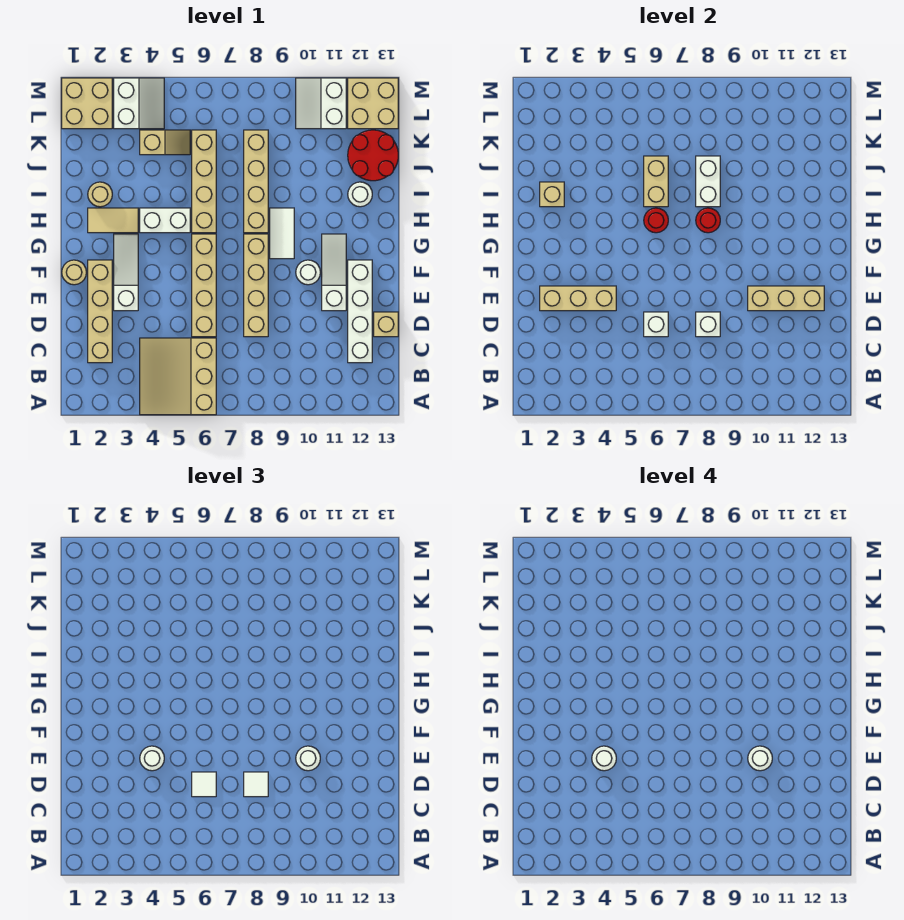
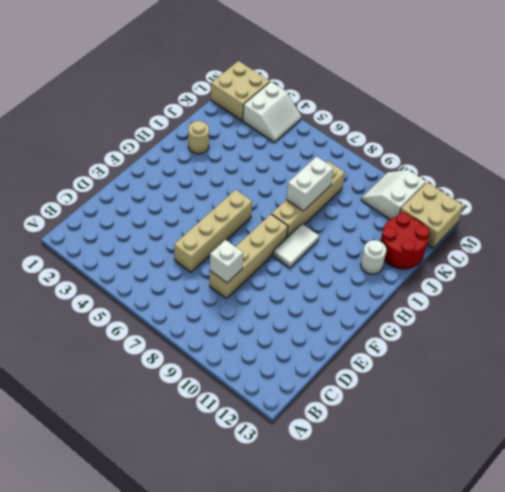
none -> tan 3x3 slope [140,338,216,415]
none -> tan 1x4 brick [88,260,112,363]
none -> white 1x4 brick [348,260,372,363]
none -> tan 1x1 brick [374,312,398,337]

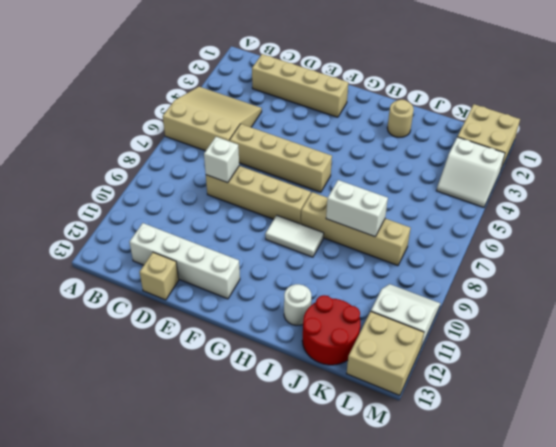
none -> white 1x3 slope [114,234,138,311]
none -> white 1x3 slope [322,234,346,311]
none -> tan 1x1 round brick [62,260,86,285]
none -> white 1x1 round brick [296,260,320,285]

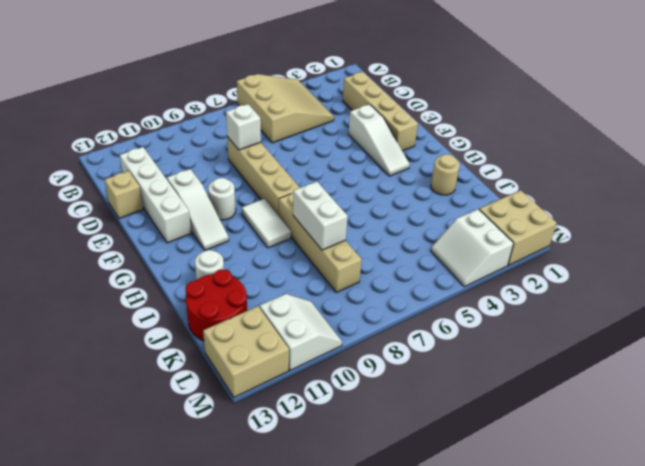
none -> tan 1x4 brick [192,234,216,337]
none -> tan 1x1 round brick [62,260,86,285]
none -> tan 1x2 tile [88,208,138,233]
none -> white 1x2 brick [140,208,190,233]

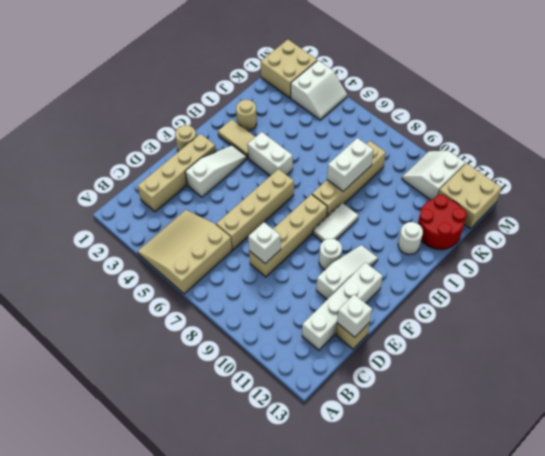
white 1x1 brick [337,295,372,337] -> white 1x1 brick moved to [644,312,668,337]
none -> tan 1x4 brick [192,130,216,233]
none -> tan 1x2 slope [140,130,190,155]
none -> tan 1x3 brick [540,286,616,311]
none -> tan 1x3 brick [748,286,824,311]

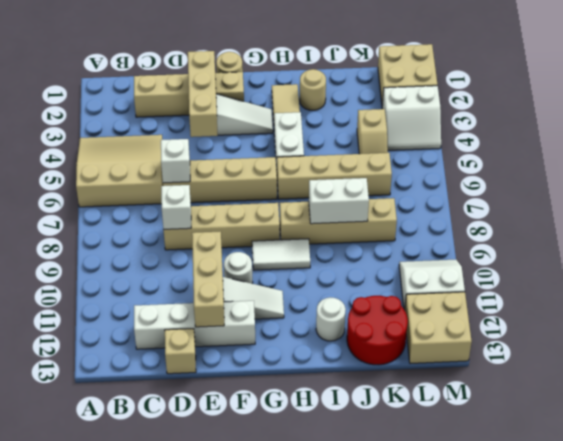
none -> red 1x1 round brick [644,208,668,233]
none -> red 1x1 round brick [696,208,720,233]
none -> tan 1x1 brick [540,182,564,207]
none -> tan 1x2 brick [644,156,668,207]

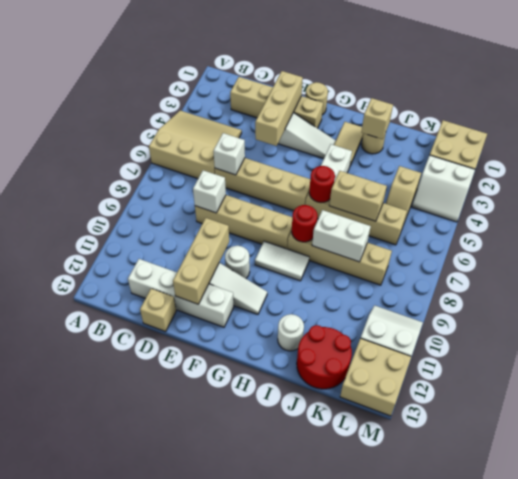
none -> white 1x1 tile [192,772,216,797]
none -> white 1x1 tile [244,772,268,797]
none -> white 1x1 round brick [140,746,164,771]
none -> white 1x1 round brick [296,746,320,771]

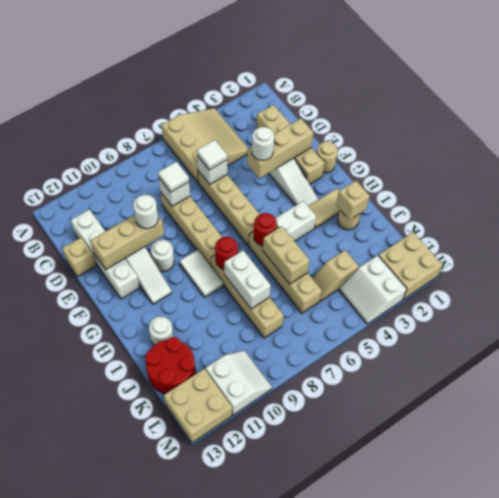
none -> white 1x1 round brick [592,746,616,771]
none -> white 1x1 round brick [748,746,772,771]

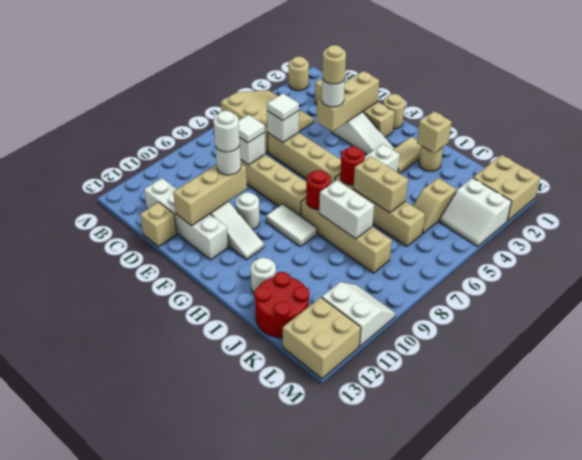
tan 1x1 round brick [289,57,309,91] -> none
tan 1x1 round brick [322,45,346,84] -> white 1x1 round brick [592,746,616,771]

